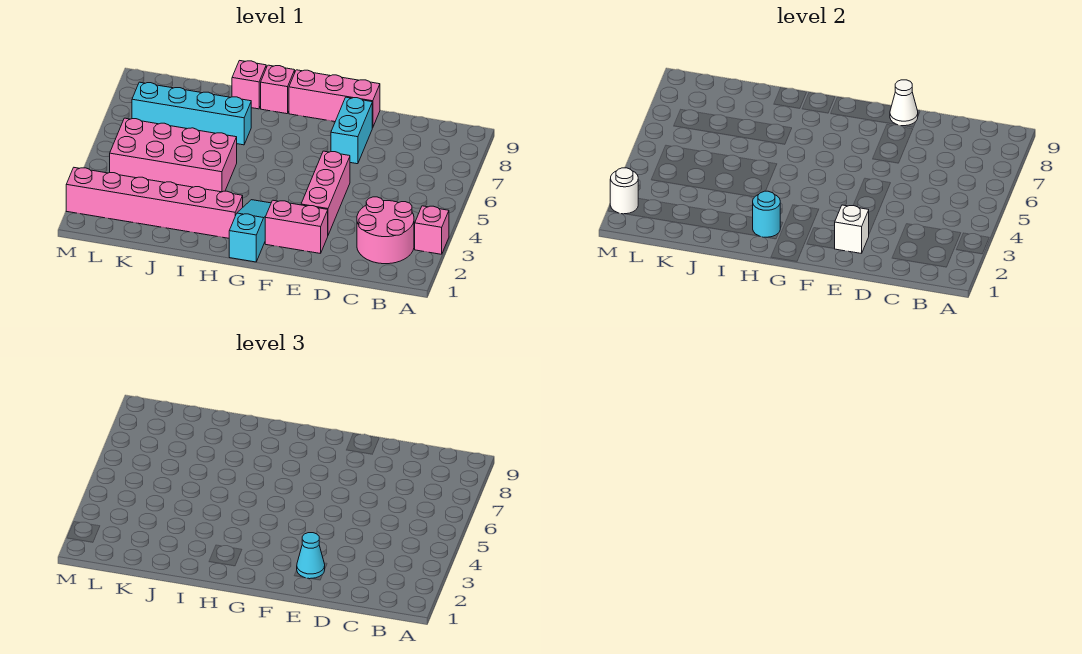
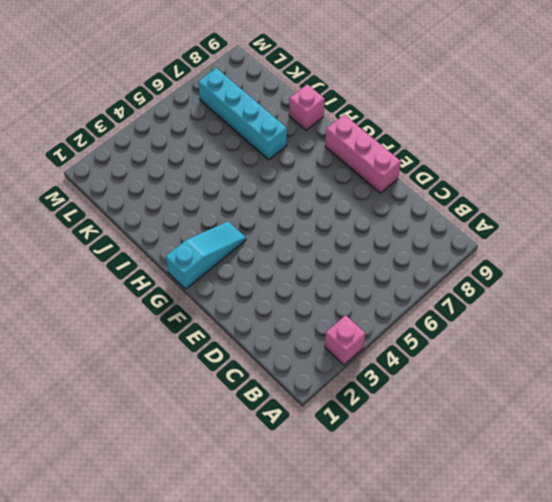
none -> pink 2x2 round brick [357,197,414,264]
none -> pink 1x2 brick [265,200,328,254]
none -> pink 1x3 brick [301,151,350,235]

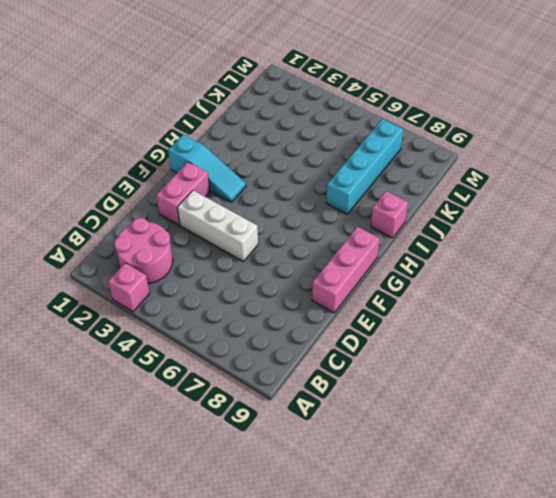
white 1x3 brick [177,190,258,261] -> pink 1x3 brick [301,151,350,235]
none -> cyan 1x2 brick [331,97,372,164]
none -> pink 1x6 brick [66,168,243,238]
none -> pink 1x1 brick [261,65,295,114]

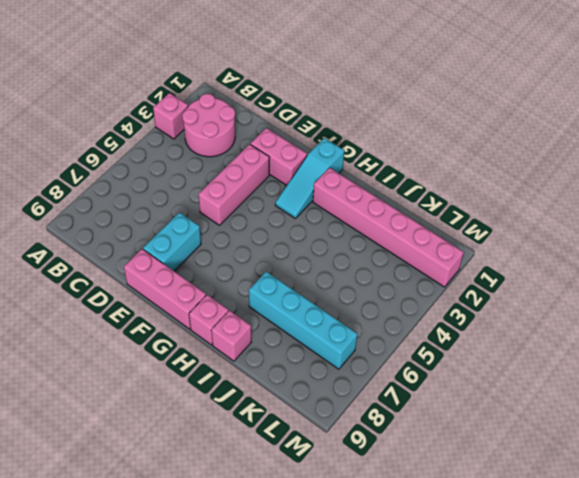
none -> pink 2x4 brick [110,118,237,192]
none -> white 1x1 brick [835,205,869,254]
none -> white 1x1 cone [890,80,918,126]

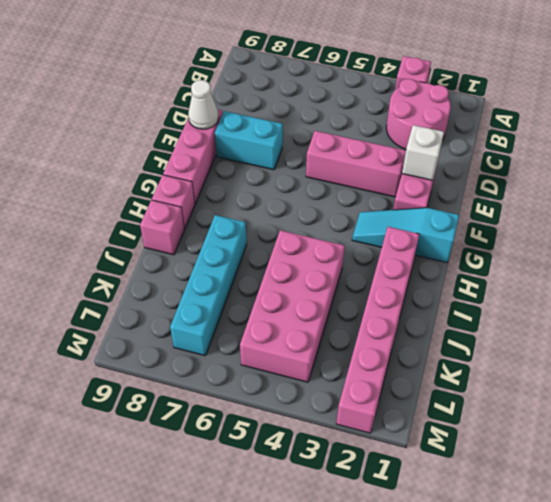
none -> cyan 1x1 round brick [753,191,780,237]
none -> white 1x1 round brick [610,168,638,214]
none -> cyan 1x1 cone [297,533,325,579]

